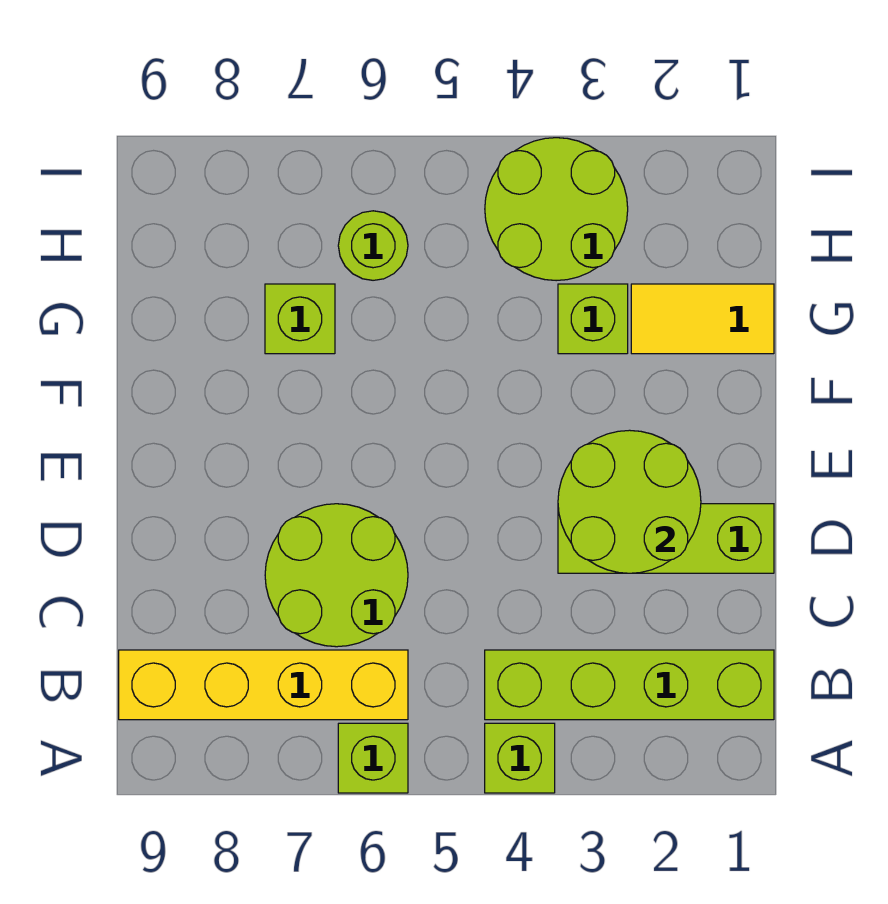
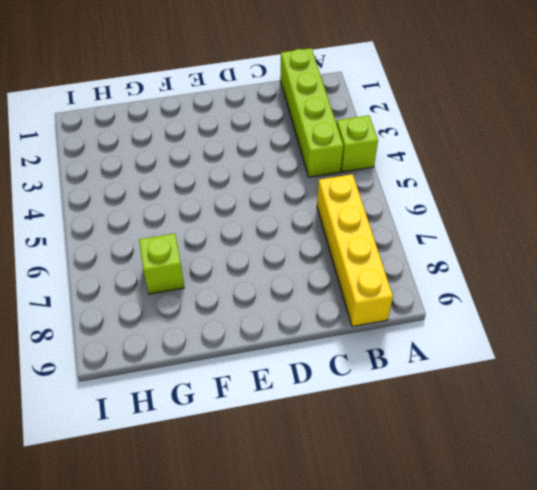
none -> lime 1x1 brick [338,723,408,793]
none -> lime 2x2 round brick [265,504,408,647]
none -> lime 1x3 brick [558,504,774,573]

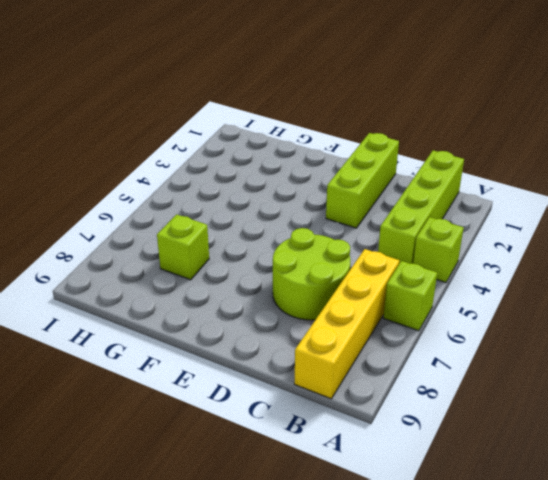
none -> yellow 1x2 tile [631,284,774,354]
none -> lime 1x1 brick [558,284,628,354]
none -> lime 2x2 round brick [485,138,628,281]

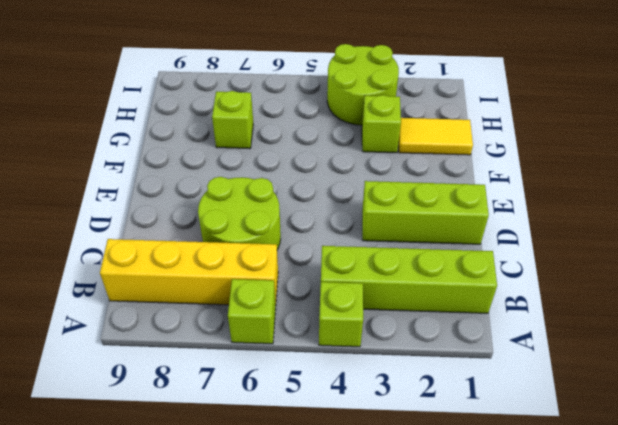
none -> lime 1x1 round brick [338,211,408,280]
none -> lime 2x2 round brick [558,430,701,573]

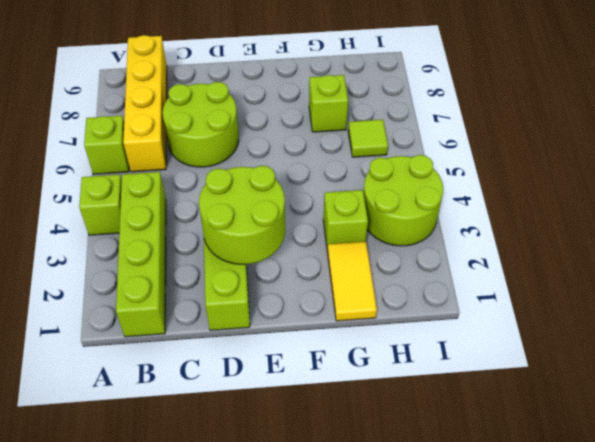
lime 1x1 tile [348,120,388,157] -> lime 1x1 round brick [338,211,408,280]

